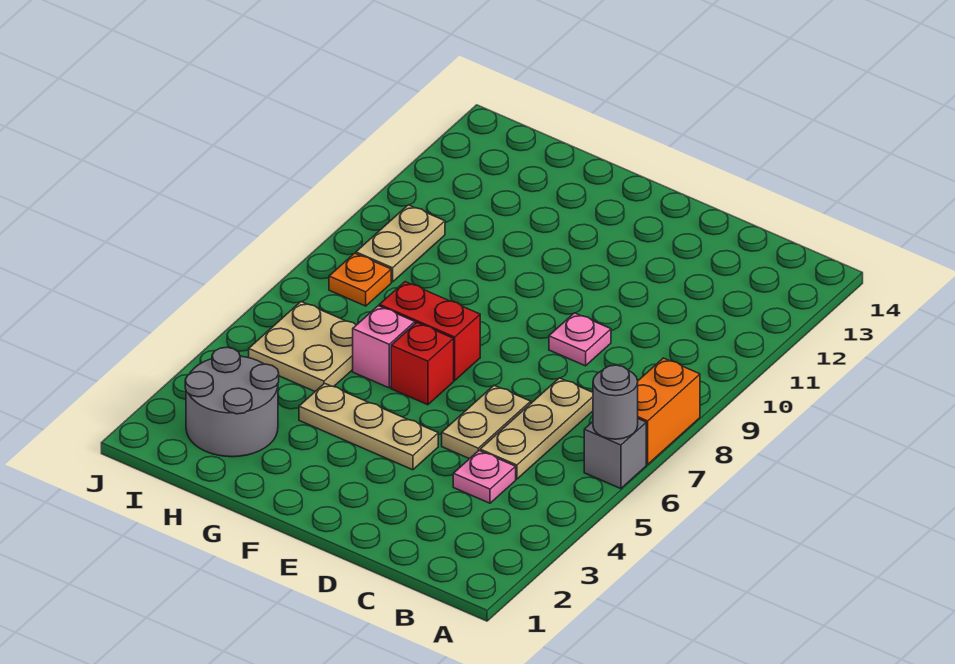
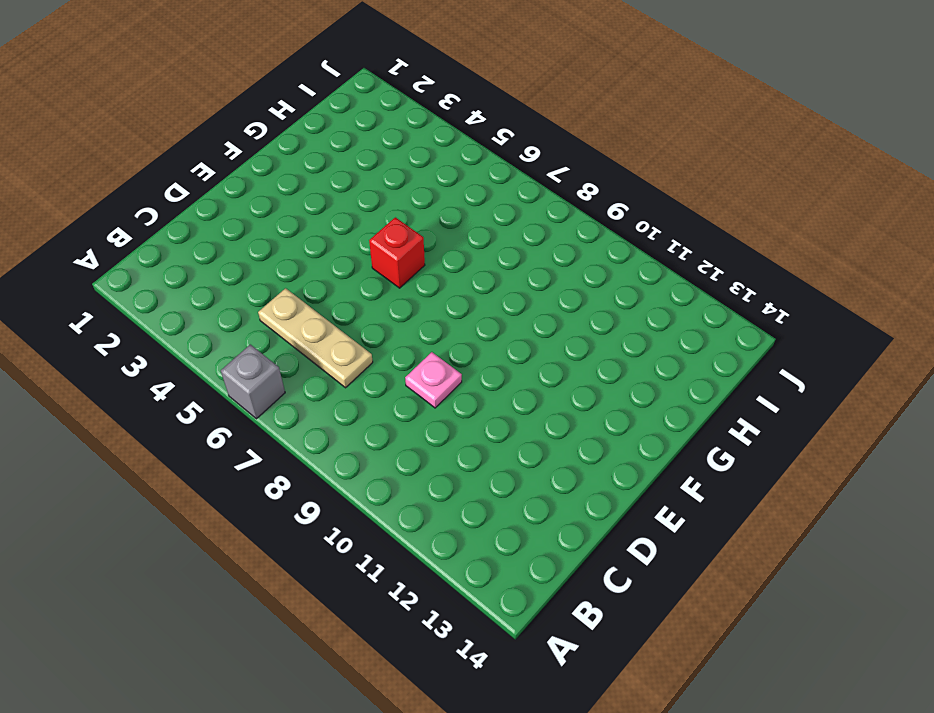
none -> orange 1x2 brick [638,358,700,464]
none -> pink 1x1 plate [453,451,516,503]
none -> tan 1x2 plate [442,386,531,459]

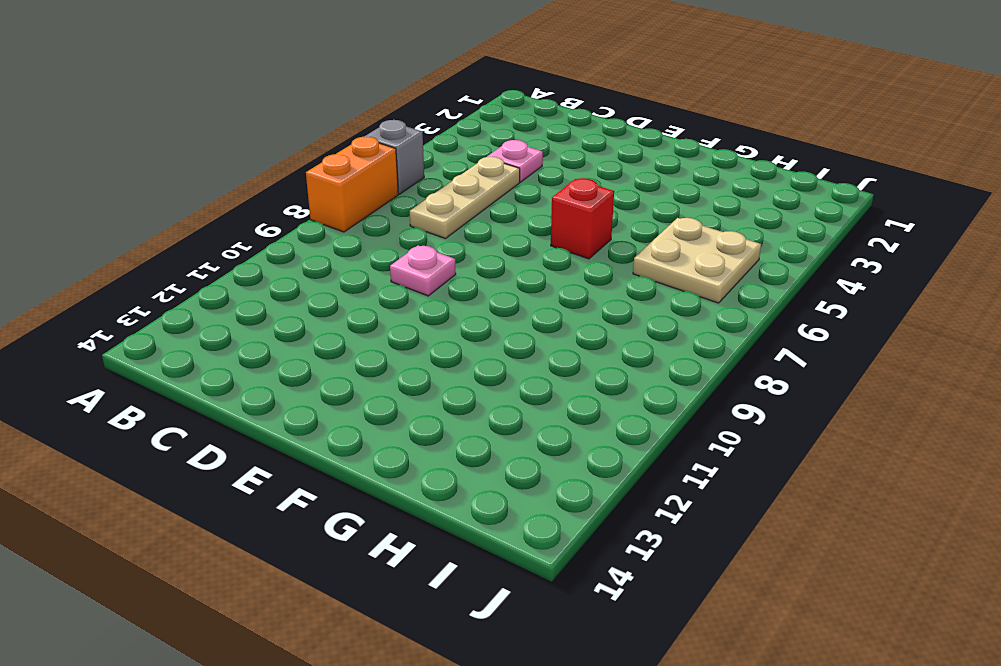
none -> tan 1x2 plate [442,386,531,459]
none -> tan 1x3 plate [299,383,438,470]
none -> red 1x2 brick [379,282,480,380]

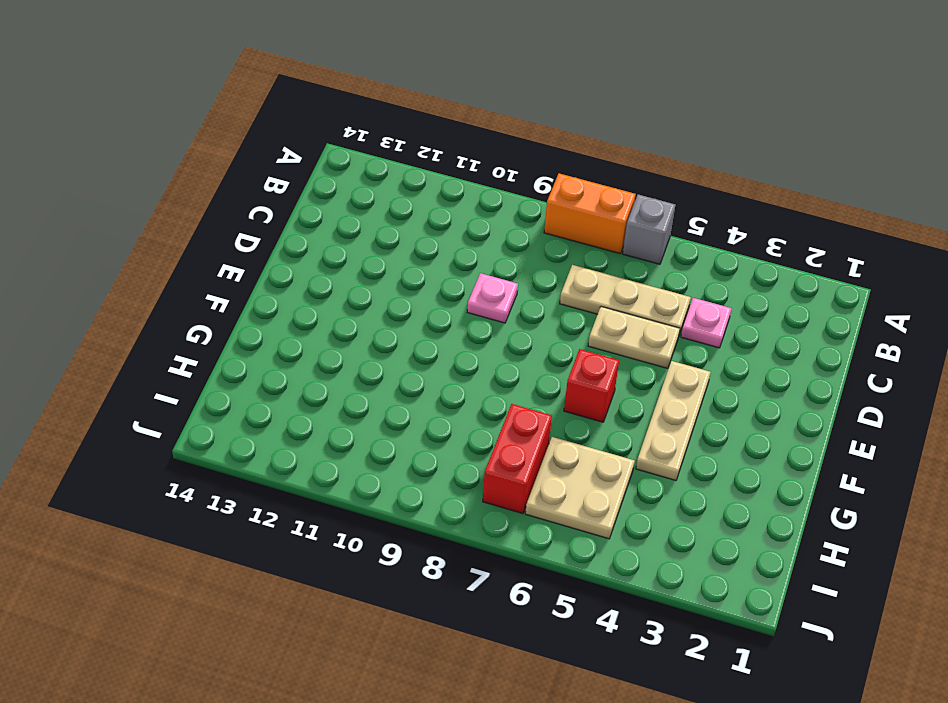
red 1x2 brick [483,404,552,514] -> red 1x2 brick moved to [379,282,480,380]
none -> pink 1x1 brick [353,306,415,388]
none -> grey 2x2 round brick [185,347,279,457]
none -> orange 1x1 plate [329,253,391,306]

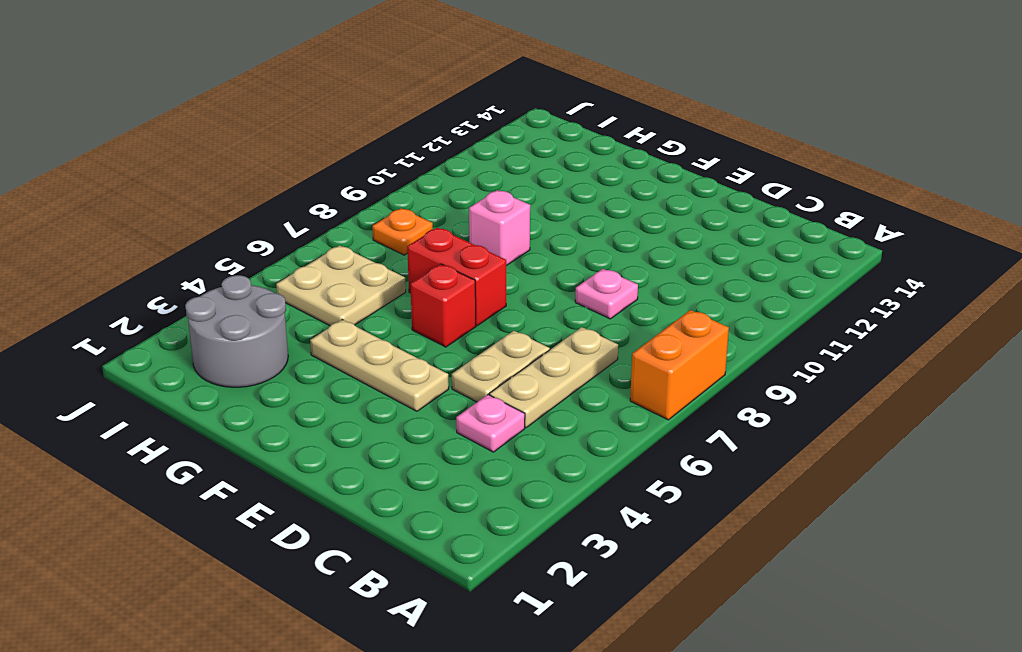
pink 1x1 brick [469,190,530,266] -> pink 1x1 brick moved to [353,306,415,388]
none -> grey 1x1 brick [584,419,646,489]
none -> tan 1x2 plate [356,205,445,282]
none -> grey 1x1 round brick [593,365,638,439]

